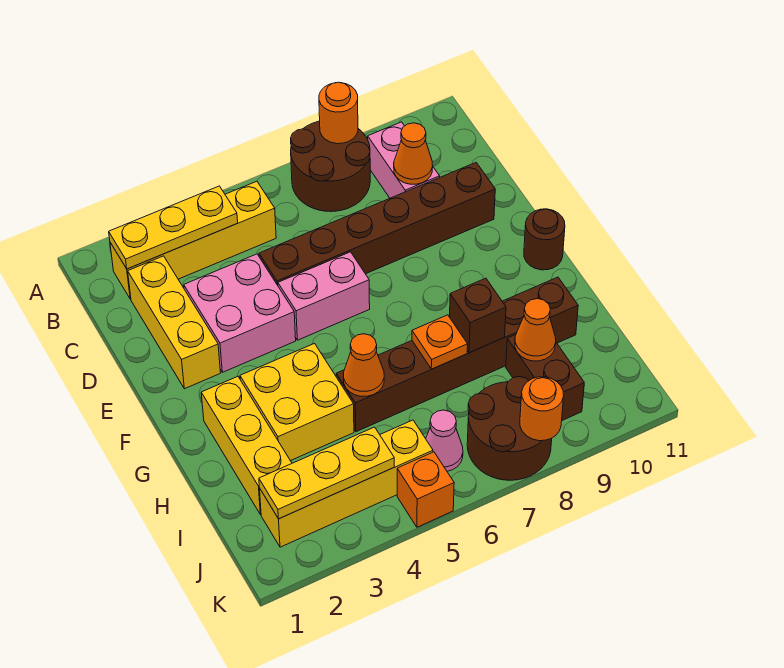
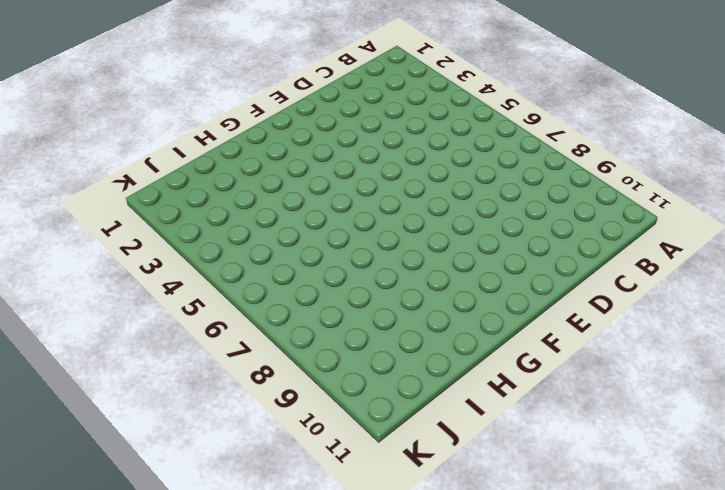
none -> brown 2x2 round brick [291,121,370,212]
none -> yellow 1x4 brick [110,181,276,299]
none -> pink 1x2 brick [368,122,440,198]

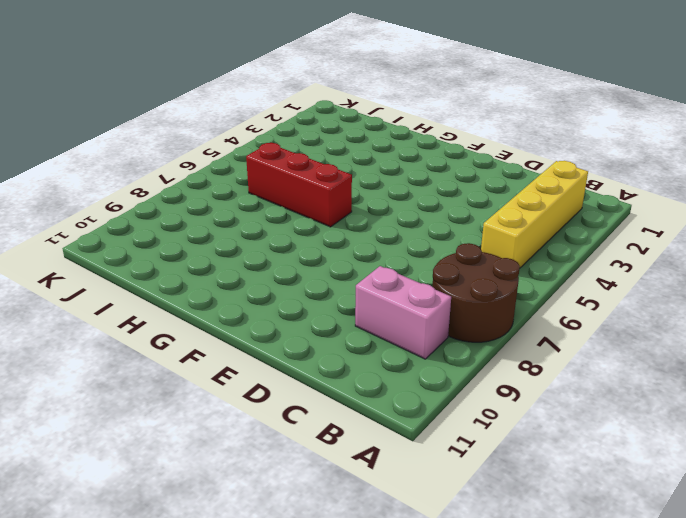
red 1x3 brick [246,143,352,227] -> brown 1x6 brick [336,277,578,432]
none -> yellow 1x3 brick [128,256,220,389]
none -> pink 2x2 brick [184,254,296,372]
none -> brown 1x6 brick [259,163,495,285]

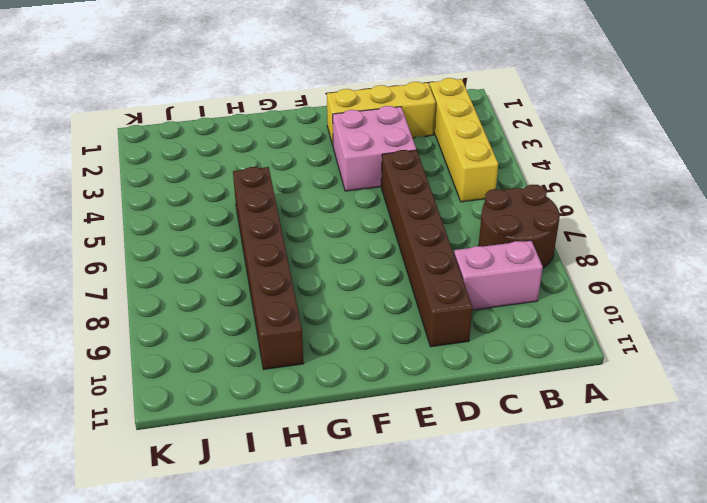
none -> pink 1x2 brick [278,252,370,340]
none -> brown 1x1 round brick [524,209,565,270]
none -> yellow 1x3 brick [201,376,292,515]

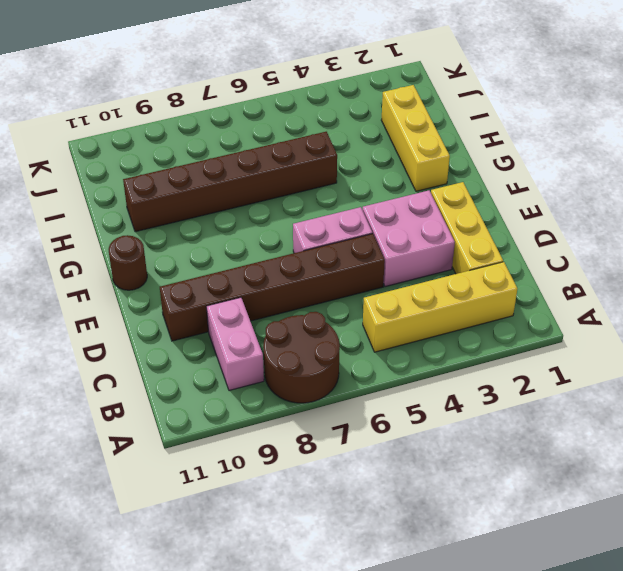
none -> yellow 2x2 brick [240,344,354,461]
none -> brown 1x2 brick [506,335,584,420]
none -> yellow 1x4 brick [260,420,433,547]

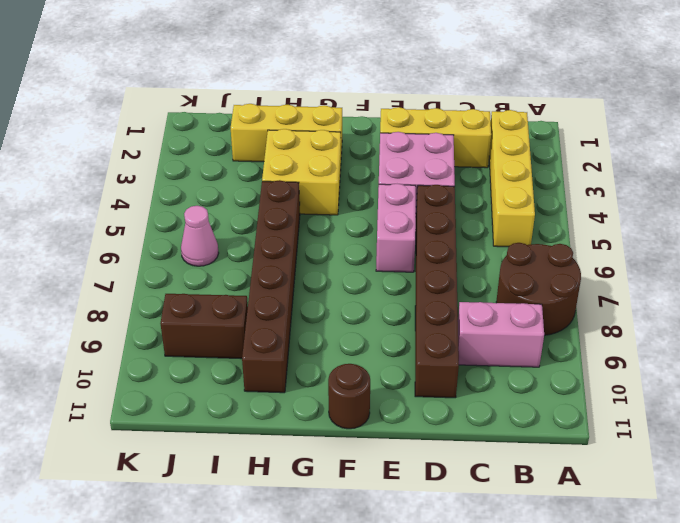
none -> yellow 1x4 brick [260,420,433,547]
none -> brown 2x2 round brick [467,377,552,480]
none -> orange 1x1 brick [397,452,454,527]

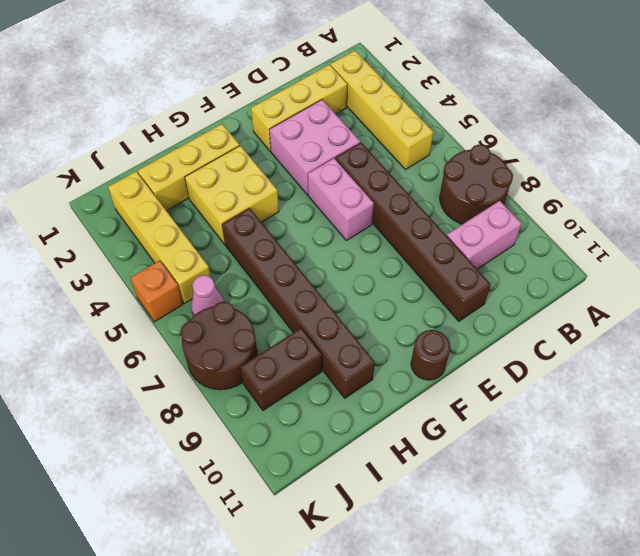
none -> orange 1x1 round brick [319,82,358,144]
none -> yellow 1x3 plate [109,186,238,269]
none -> orange 1x1 cone [394,123,433,184]

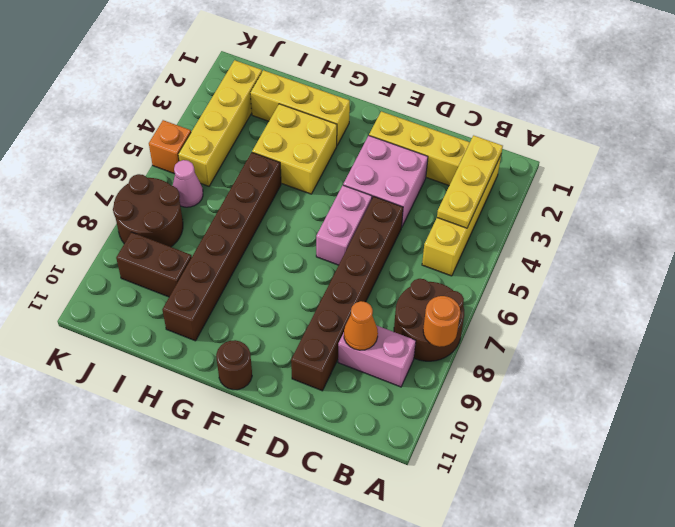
none -> orange 1x1 cone [344,334,384,396]
none -> orange 1x1 plate [412,315,468,369]
none -> brown 1x1 brick [450,278,506,353]

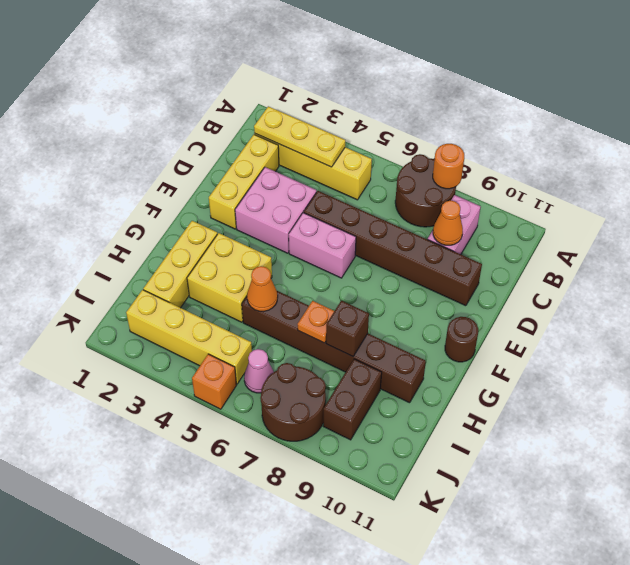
none -> orange 1x1 cone [515,299,556,361]
none -> yellow 1x3 plate [259,427,394,519]
none -> orange 1x1 round brick [520,377,564,441]

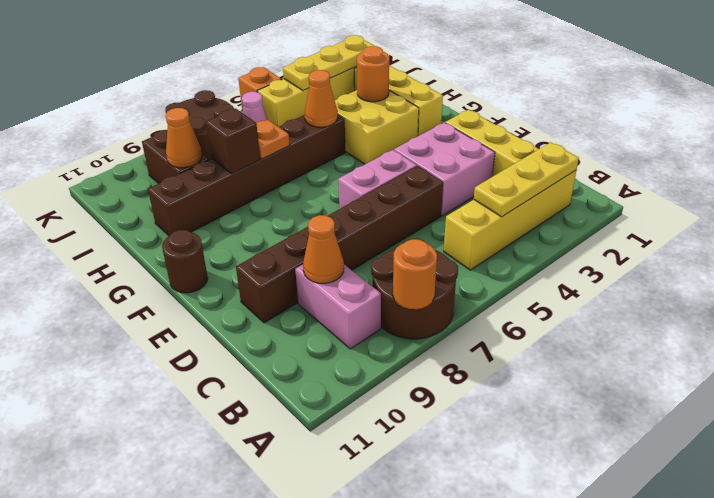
orange 1x1 round brick [356,46,389,102] -> orange 1x1 round brick moved to [520,377,564,441]

